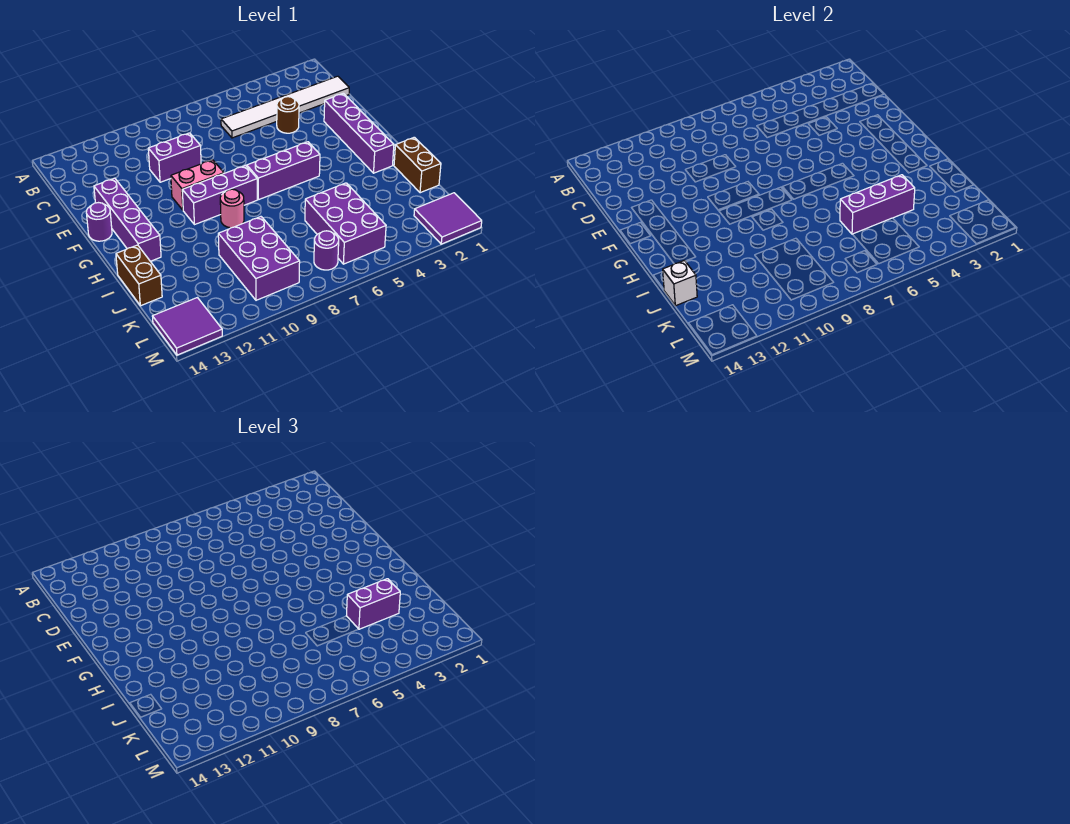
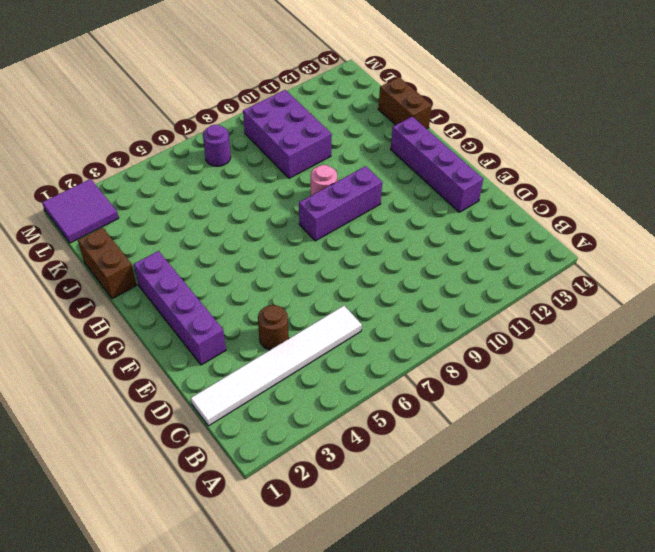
none -> purple 1x2 brick [148,133,201,182]
none -> pink 1x2 brick [171,160,224,210]
none -> purple 1x1 round brick [86,203,112,241]

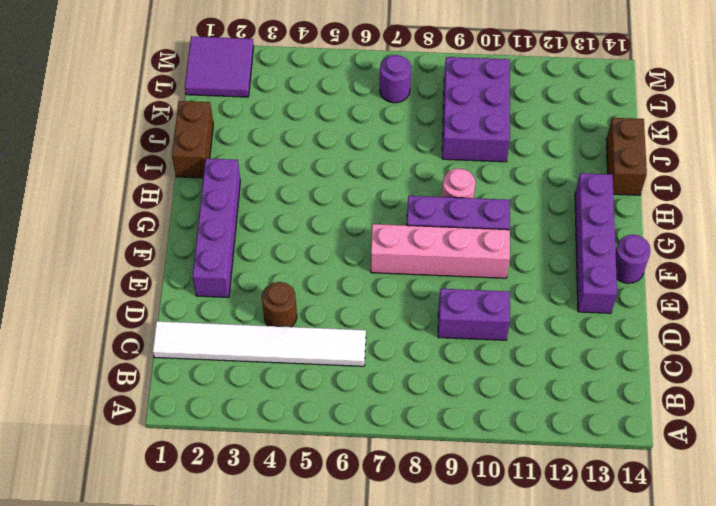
pink 1x4 brick [371,224,510,278] -> pink 1x2 brick [171,160,224,210]
none -> purple 1x3 brick [247,142,320,200]
none -> purple 2x3 brick [305,183,386,264]
none -> purple 2x2 tile [152,298,222,355]

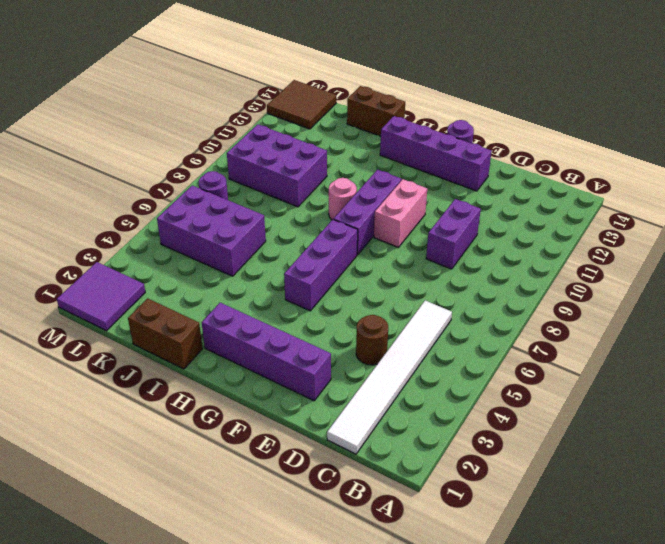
brown 2x2 tile [267,80,336,129] -> purple 2x2 tile [152,298,222,355]
none -> purple 1x3 brick [840,175,915,234]
none -> white 1x1 brick [663,260,697,306]
none -> purple 1x2 brick [346,579,400,629]

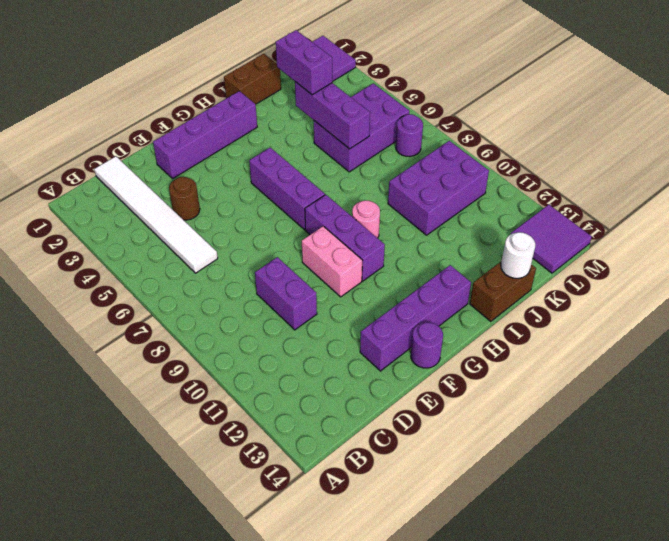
white 1x1 round brick [501,232,535,278] -> white 1x1 brick [663,260,697,306]

